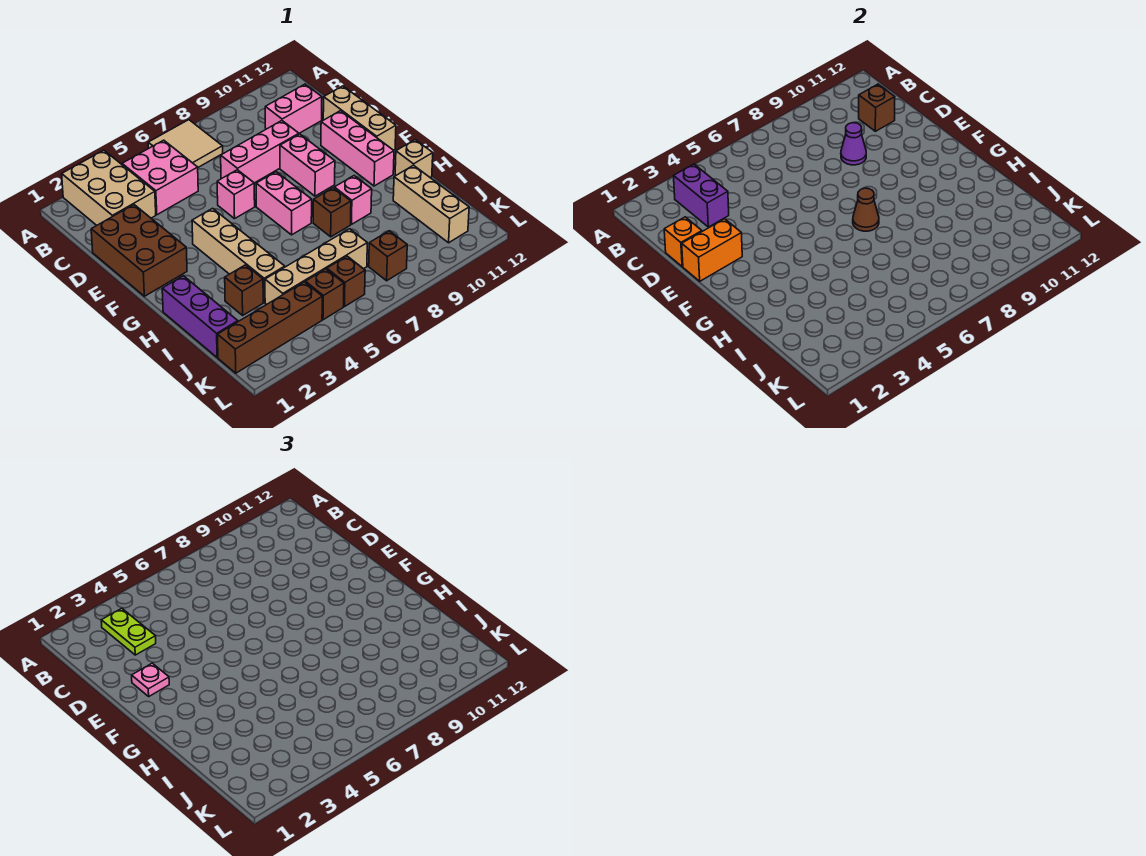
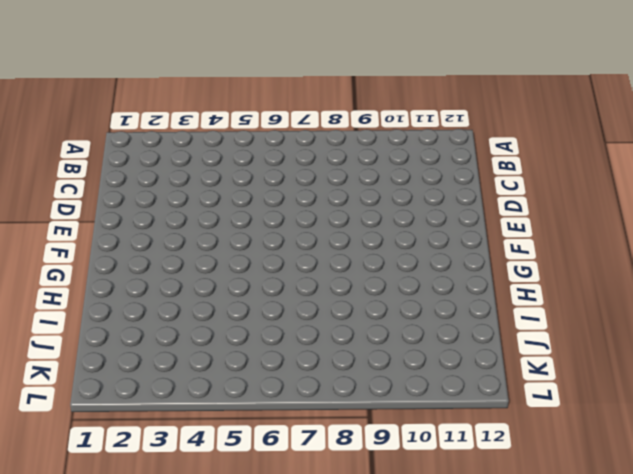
none -> tan 2x3 brick [62,150,156,225]
none -> tan 2x2 tile [148,120,223,167]
none -> pink 2x2 brick [122,140,198,215]
none -> pink 1x2 brick [265,84,322,133]

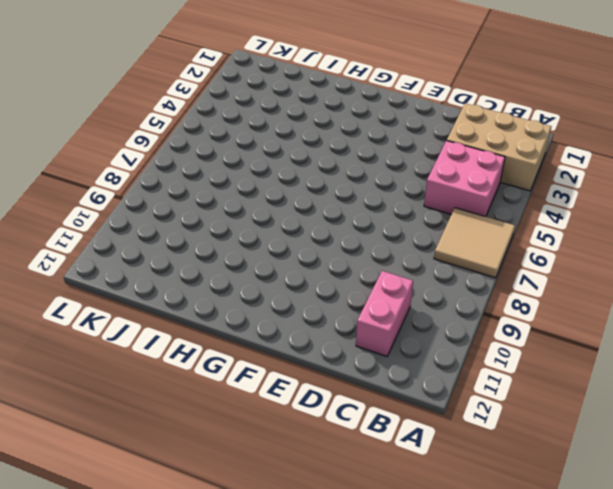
none -> brown 2x3 brick [91,205,187,296]
none -> pink 1x3 brick [221,121,299,183]
none -> tan 1x3 brick [323,86,396,150]
none -> pink 1x1 brick [217,170,255,219]

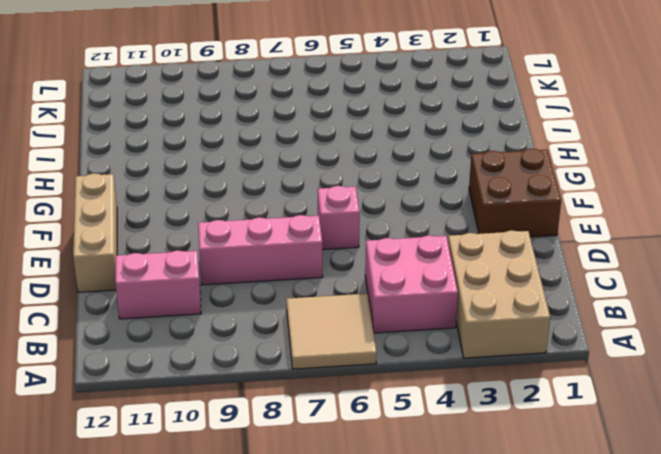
brown 2x2 brick [469,149,561,237] -> brown 2x3 brick [91,205,187,296]
none -> pink 1x2 brick [280,134,335,196]
none -> pink 1x3 brick [321,111,394,186]
none -> tan 1x4 brick [192,208,285,302]
none -> pink 1x2 brick [256,172,312,235]

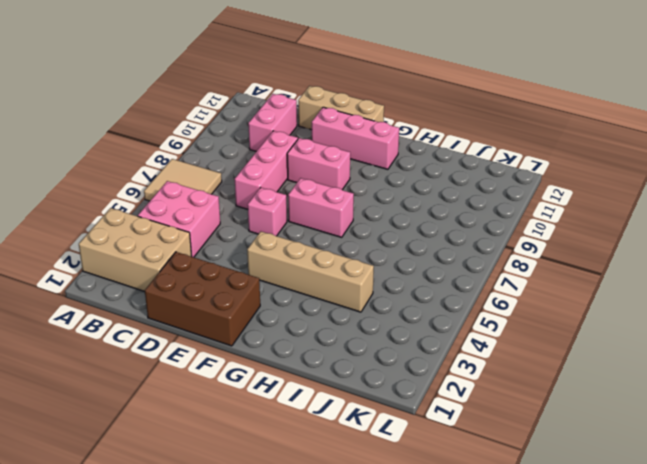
none -> purple 1x3 brick [162,276,238,358]
none -> brown 1x1 brick [313,188,351,237]
none -> pink 1x1 brick [334,176,372,224]
none -> tan 1x1 brick [395,140,433,177]

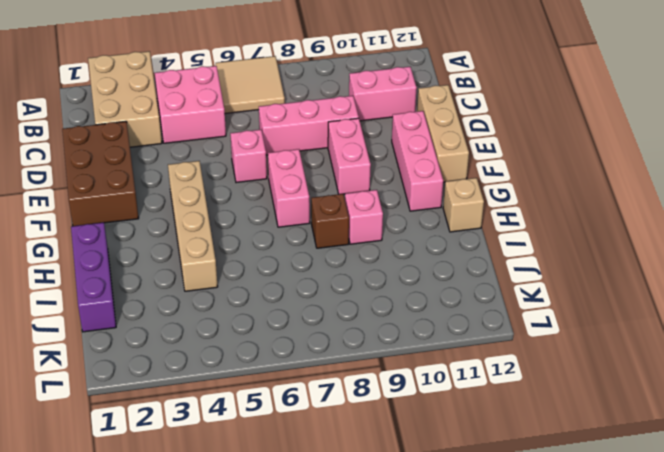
none -> brown 1x1 brick [225,265,263,315]
none -> tan 1x3 brick [393,165,469,243]
none -> tan 1x4 brick [265,229,367,304]
none -> brown 1x4 brick [218,282,322,373]

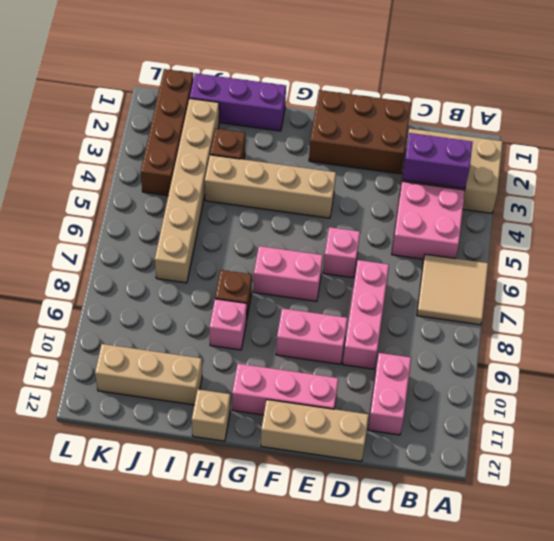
tan 1x6 brick [155,99,219,283] -> tan 1x4 brick [265,229,367,304]
none -> brown 1x1 brick [305,269,344,320]
none -> brown 1x1 brick [327,256,365,307]
none -> brown 1x1 brick [369,231,407,281]
none -> brown 1x1 brick [859,84,895,131]

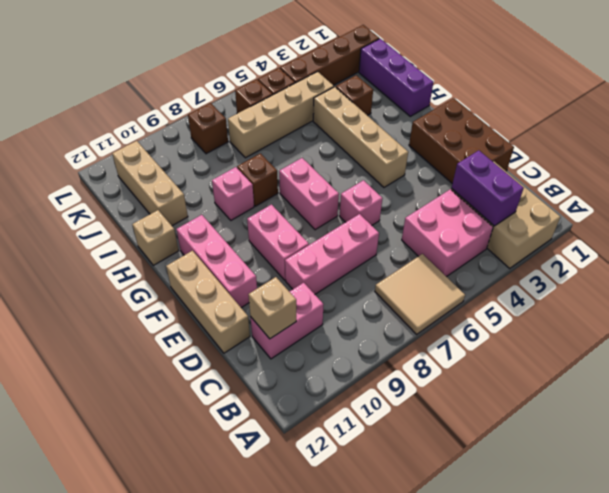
tan 1x1 brick [249,277,296,339] -> brown 1x1 brick [859,84,895,131]
none -> orange 1x1 brick [664,217,702,267]
none -> purple 1x1 cone [841,123,866,165]
none -> orange 1x2 brick [682,219,742,281]
none -> brown 1x1 cone [853,188,879,231]

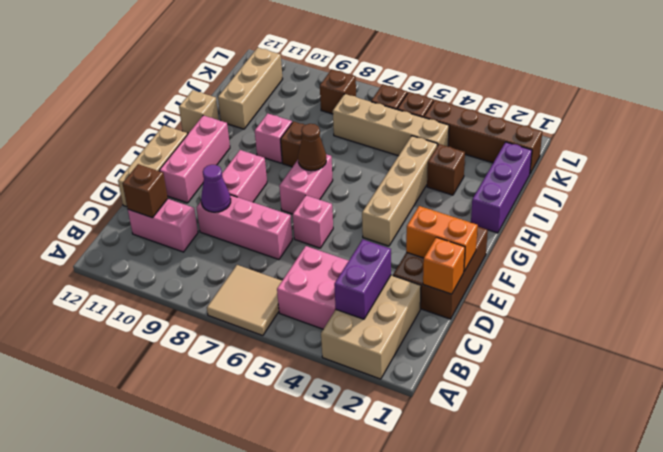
none -> lime 1x2 plate [101,608,156,655]
none -> pink 1x1 plate [132,663,169,696]

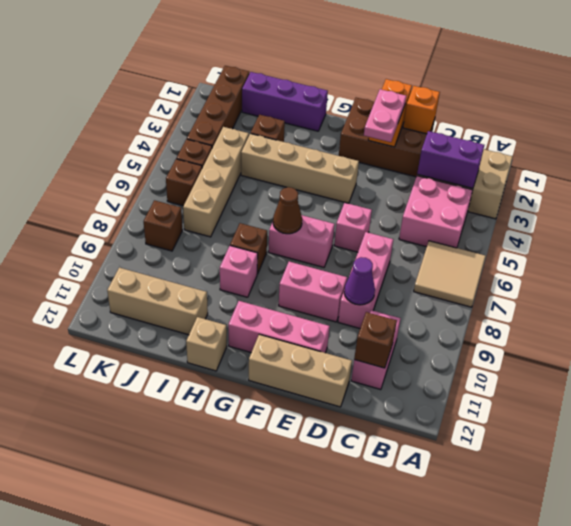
pink 1x2 plate [364,89,406,142] -> pink 1x1 plate [132,663,169,696]
none -> lime 1x2 plate [101,608,156,655]

